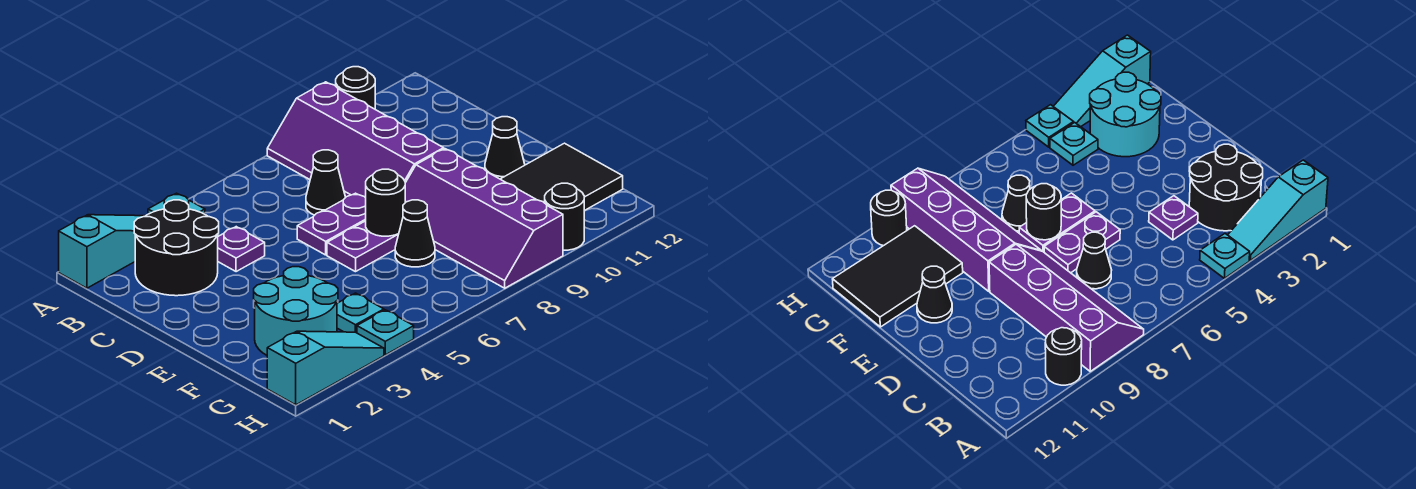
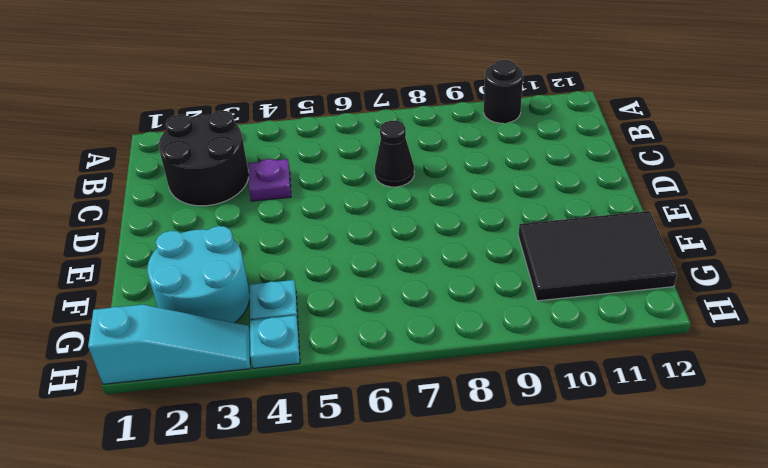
none -> cyan 1x3 slope [59,215,145,288]
none -> cyan 1x1 plate [148,193,205,214]
none -> purple 2x4 slope [267,82,444,198]

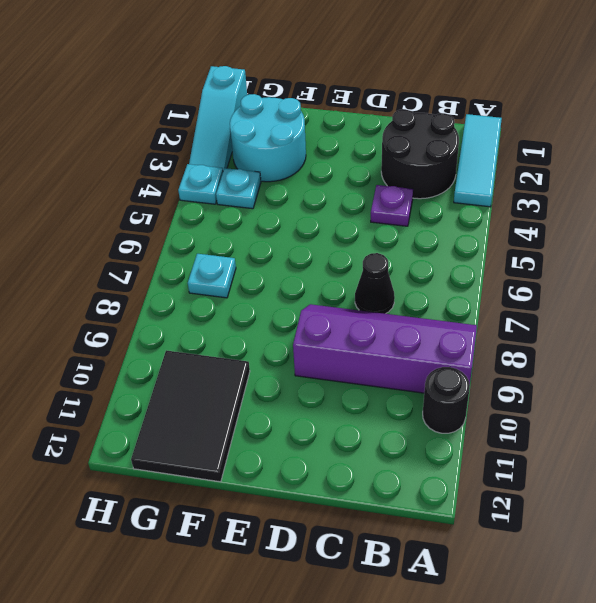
cyan 1x3 tile [454,114,502,207] -> cyan 1x3 slope [59,215,145,288]
cyan 1x1 plate [188,254,236,298] -> cyan 1x1 plate moved to [148,193,205,214]
none -> purple 1x2 plate [297,193,366,255]
none -> purple 1x2 plate [327,221,398,272]
none -> purple 2x4 slope [405,149,563,288]

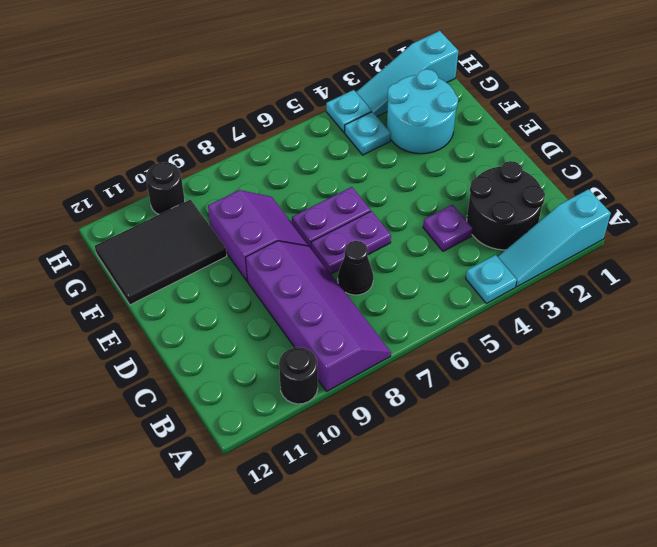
purple 2x2 slope [208,190,309,281] -> purple 2x4 slope [405,149,563,288]
none -> black 1x1 cone [485,117,525,179]
none -> black 1x1 cone [395,200,435,267]
none -> black 1x1 round brick [366,169,405,236]

